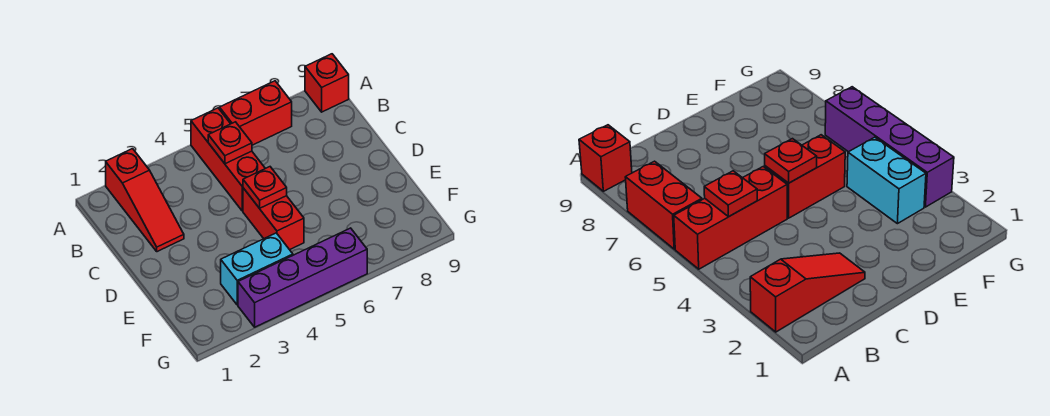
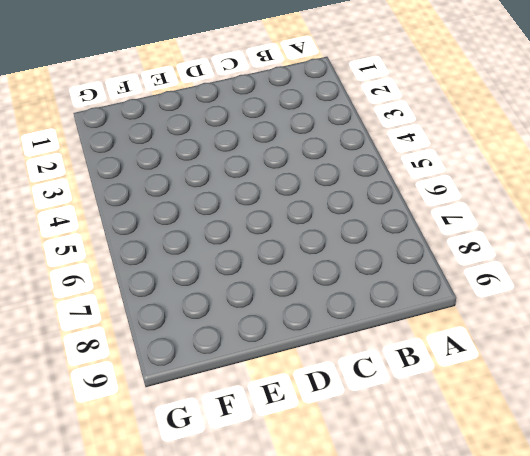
none -> red 1x3 slope [106,149,184,252]
none -> red 1x3 brick [191,108,265,211]

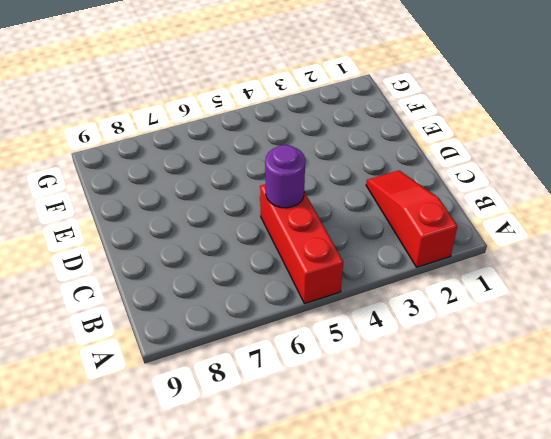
purple 1x1 round brick [265,145,305,208] -> none
none -> red 1x2 brick [220,81,292,145]
none -> red 1x1 brick [305,54,349,112]

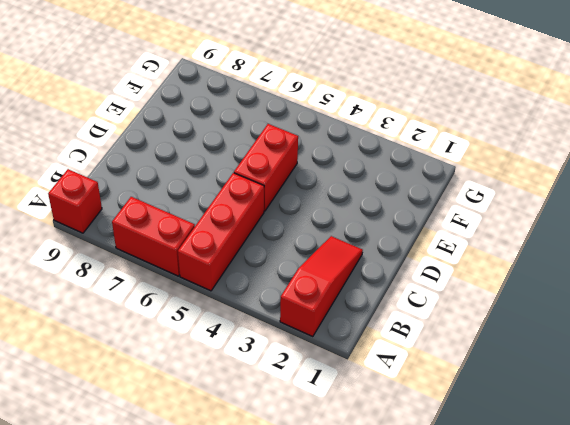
none -> cyan 1x2 brick [221,233,293,305]
none -> purple 1x4 brick [238,228,367,327]

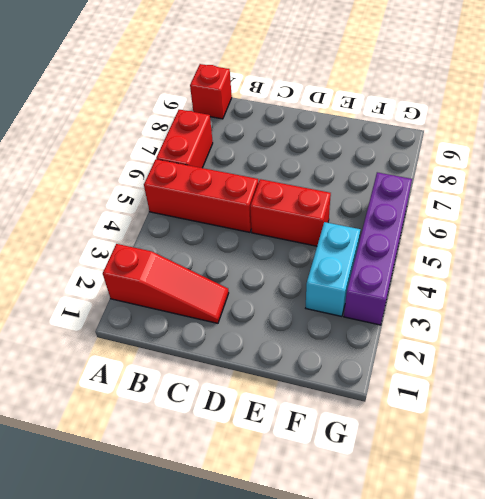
none -> red 1x1 plate [208,122,252,164]
none -> red 1x1 plate [243,167,287,208]

